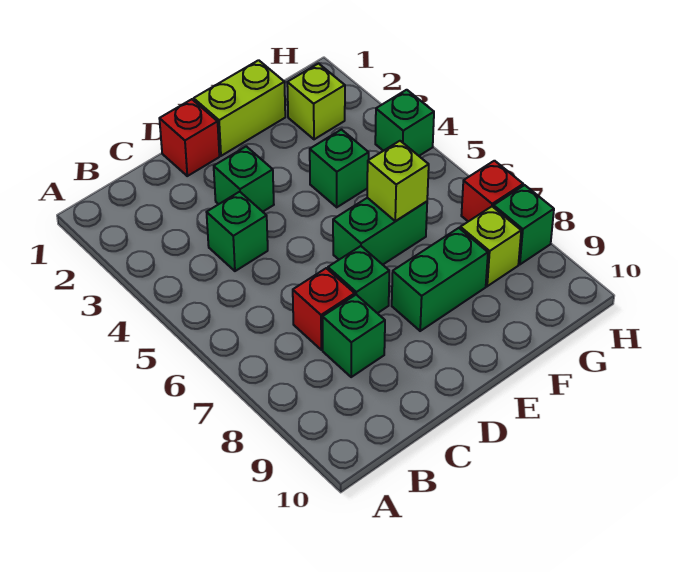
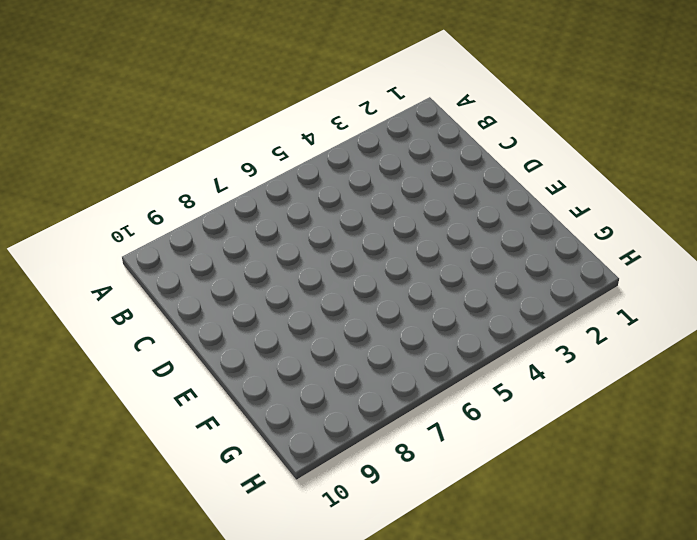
none -> green 1x1 brick [207,192,268,271]
none -> red 1x1 brick [293,268,355,350]
none -> green 1x1 brick [322,295,385,377]

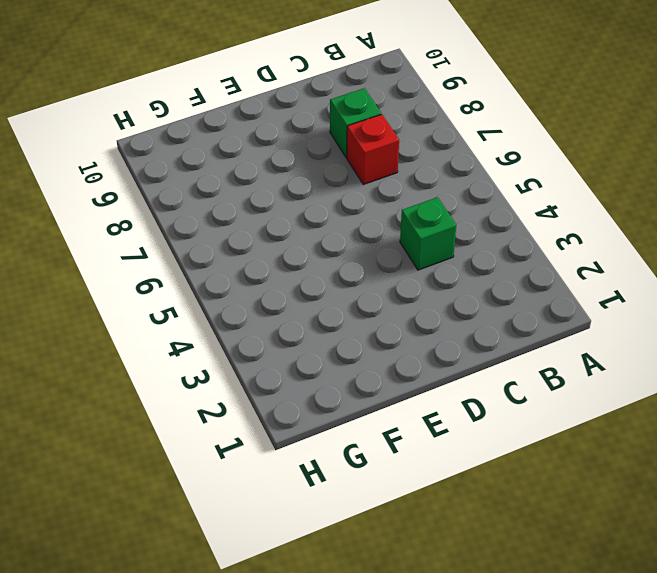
none -> red 1x1 brick [159,99,219,176]
none -> green 1x1 brick [214,146,274,212]
none -> green 1x1 brick [328,246,389,313]

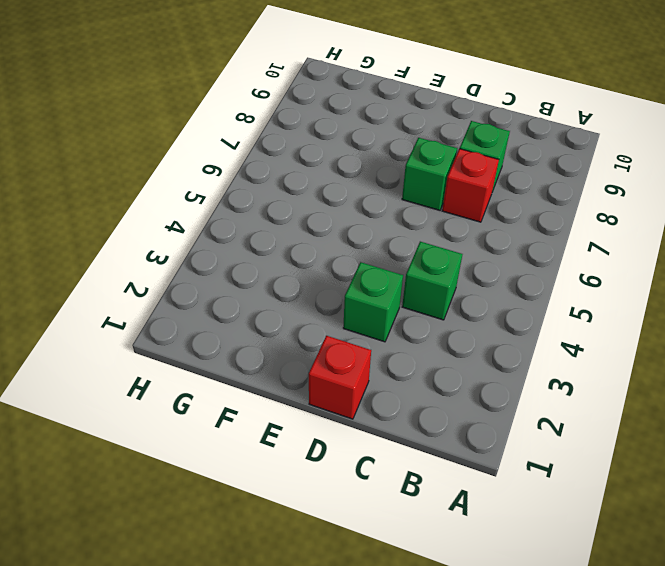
none -> lime 1x2 brick [194,60,285,156]
none -> green 1x2 brick [333,198,427,265]
none -> green 1x2 brick [392,228,488,331]

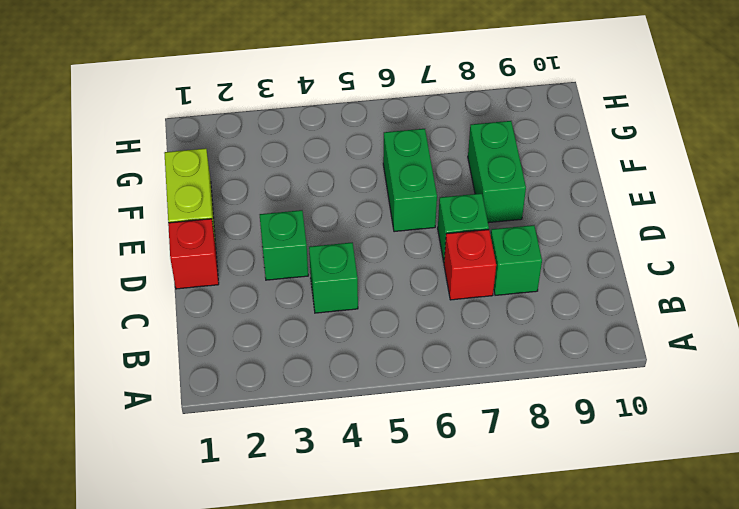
none -> green 1x1 brick [310,130,369,207]
none -> lime 1x1 brick [287,63,345,139]
none -> lime 1x1 brick [460,207,521,286]

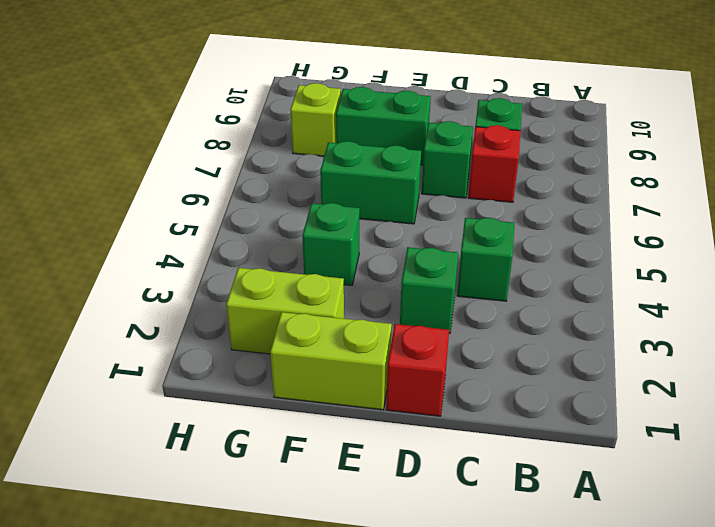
lime 1x2 brick [226,268,344,354] -> lime 1x1 brick [287,63,345,139]
none -> green 1x1 brick [375,90,434,156]
none -> red 1x1 brick [461,161,523,221]
none -> green 1x1 brick [494,185,554,264]

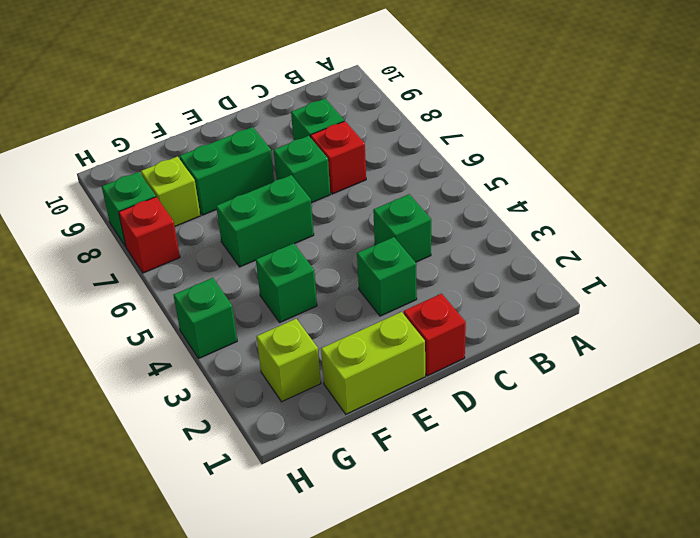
none -> lime 1x1 brick [367,141,429,221]

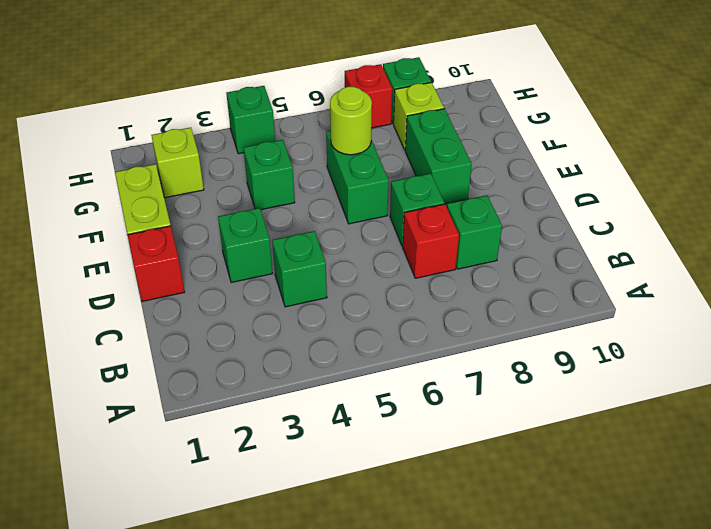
lime 1x1 round brick [330,87,372,155] -> lime 1x1 brick [367,141,429,221]

